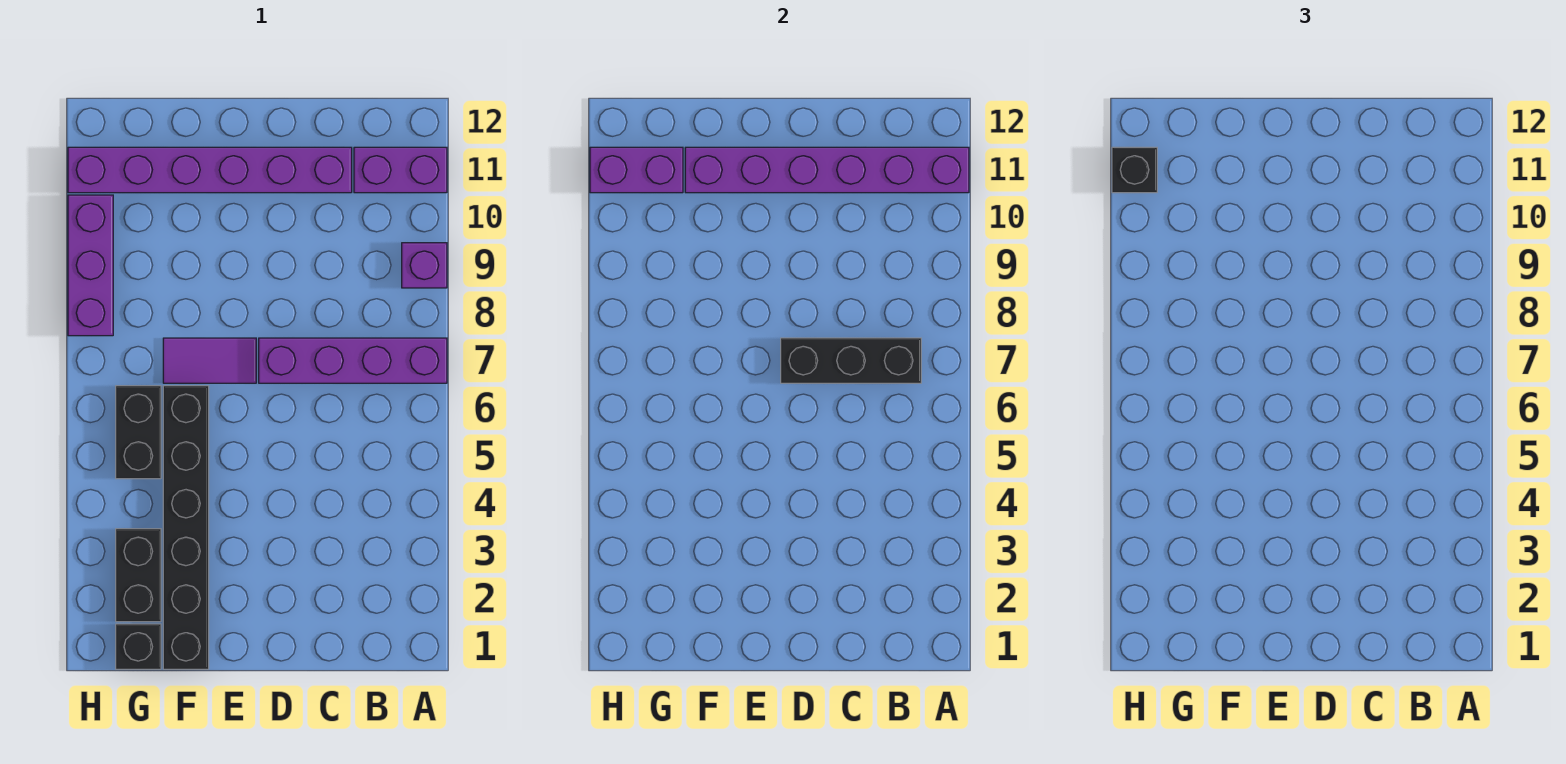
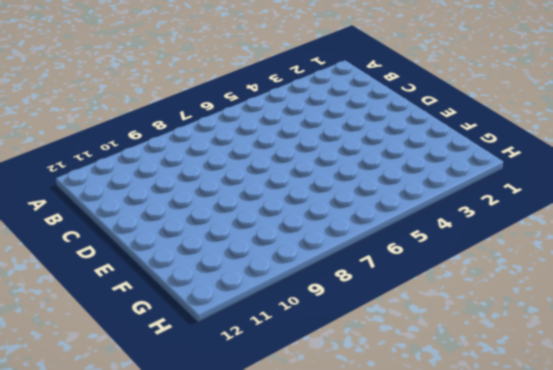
none -> purple 1x4 brick [259,338,447,383]
none -> purple 1x1 brick [402,243,447,288]
none -> purple 1x2 brick [354,147,447,193]

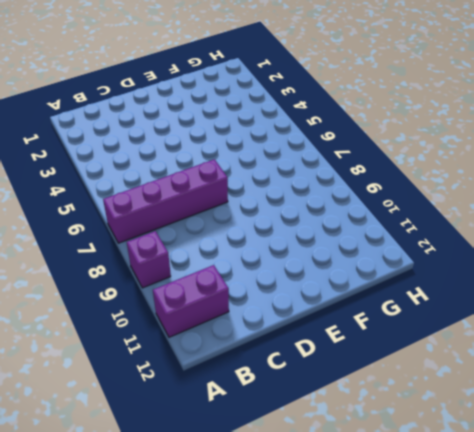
none -> purple 1x6 brick [68,147,352,193]
none -> purple 1x2 tile [163,338,256,383]
none -> black 1x6 brick [163,386,209,669]

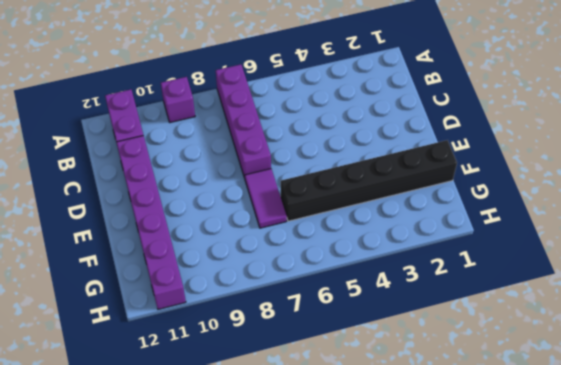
none -> black 1x1 brick [116,624,161,669]
none -> black 1x2 brick [116,529,161,622]
none -> black 1x2 brick [116,386,161,479]

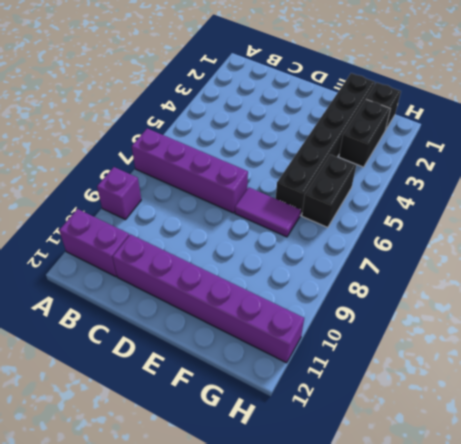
none -> purple 1x3 brick [68,195,113,336]
none -> purple 1x6 brick [685,147,969,193]
none -> black 1x3 brick [781,338,921,383]

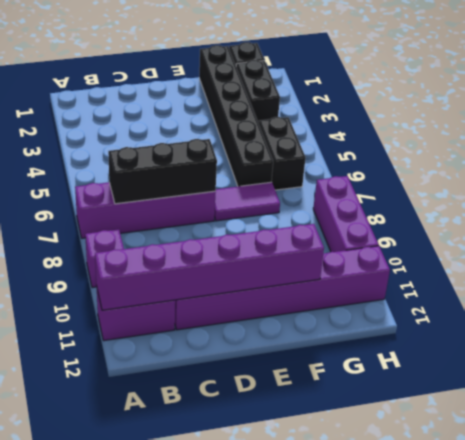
none -> purple 1x2 brick [590,147,683,193]
none -> black 1x1 brick [1112,147,1157,193]

